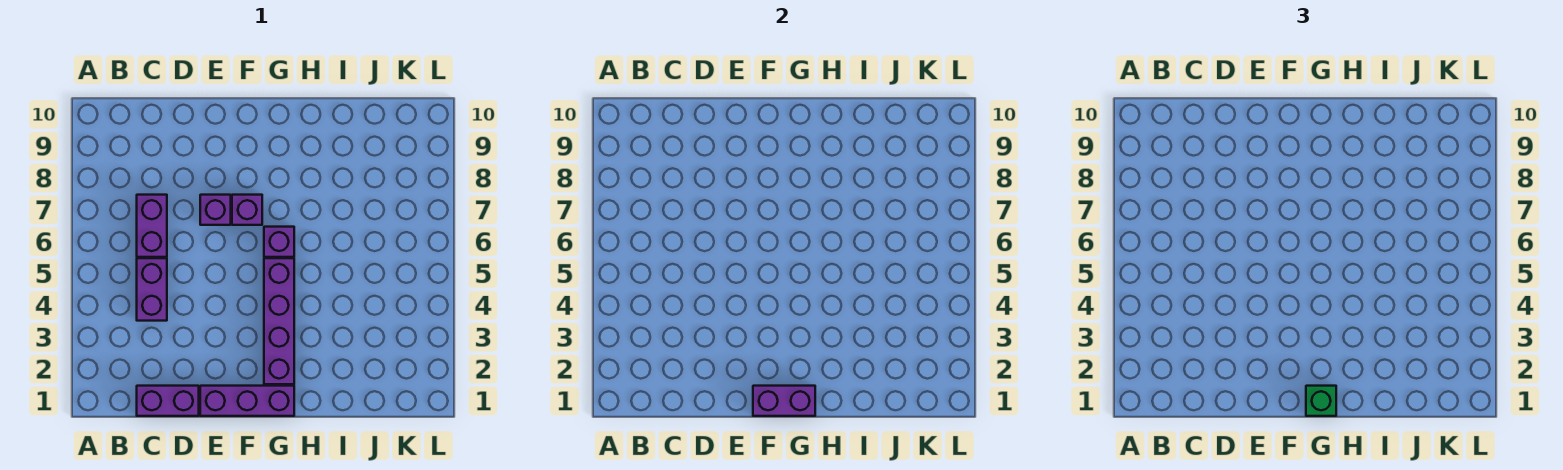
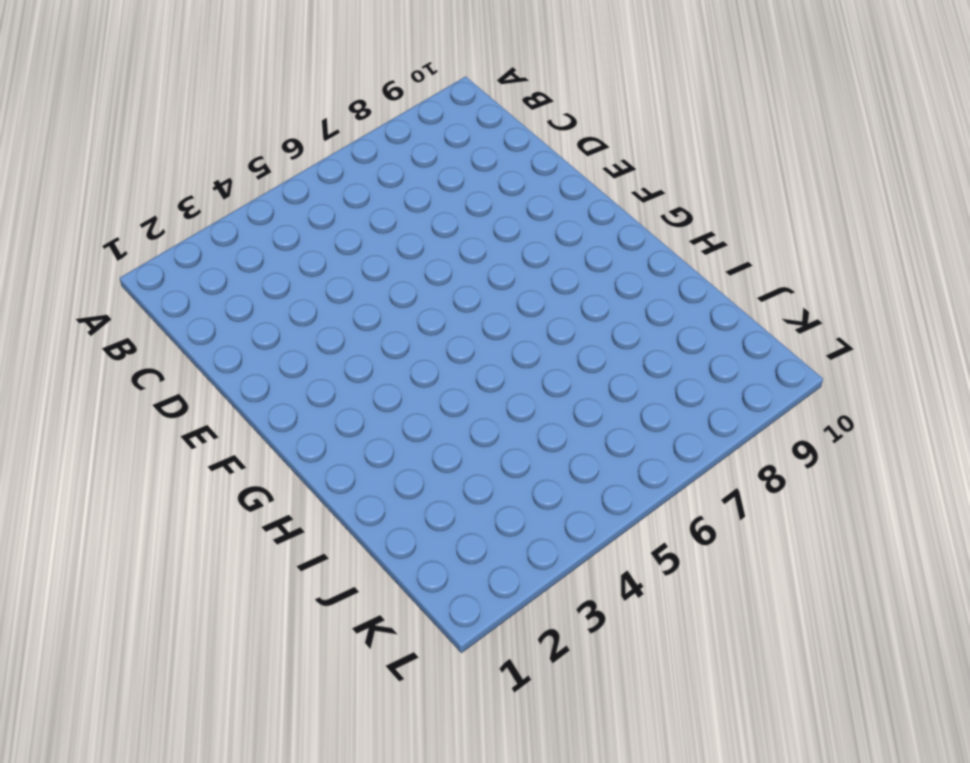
none -> purple 1x2 brick [137,386,199,416]
none -> purple 1x2 brick [137,258,167,321]

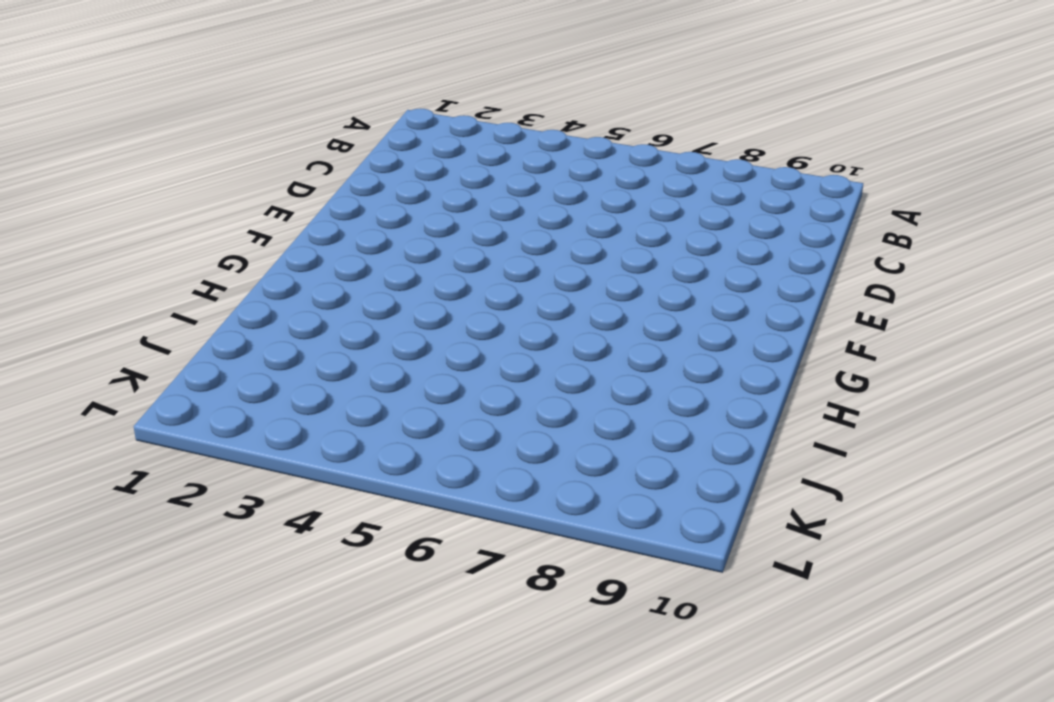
none -> purple 1x2 brick [137,386,199,416]
none -> purple 1x2 brick [137,258,167,321]

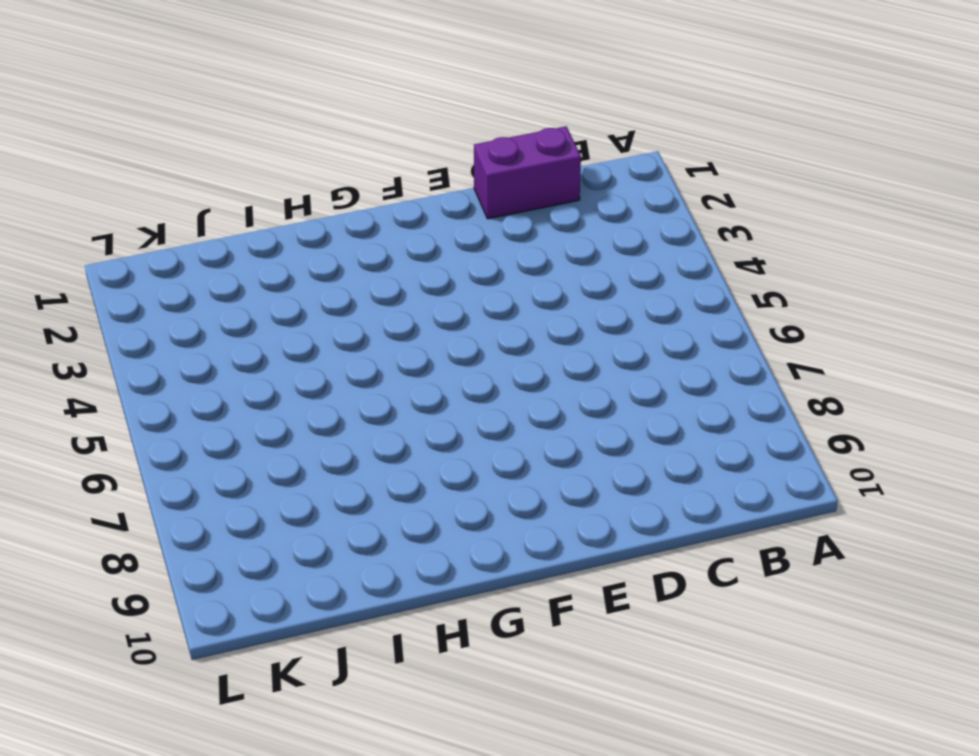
none -> purple 1x2 brick [137,258,167,321]
none -> purple 1x2 brick [137,195,167,257]

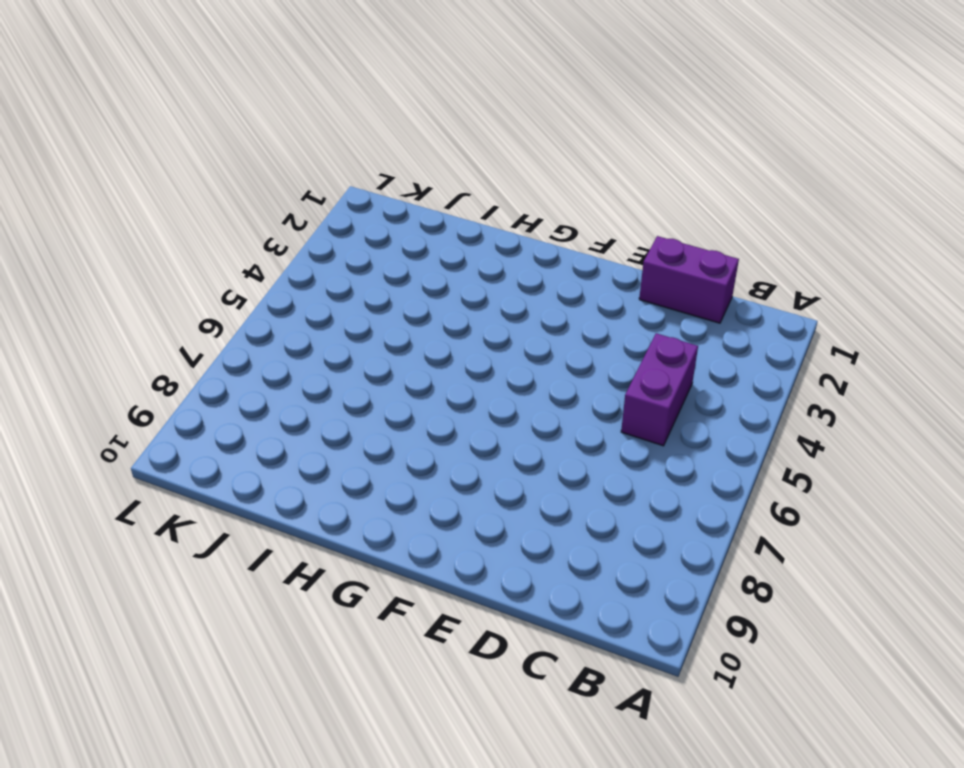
none -> purple 1x2 brick [137,195,167,257]
none -> purple 1x3 brick [200,386,294,416]

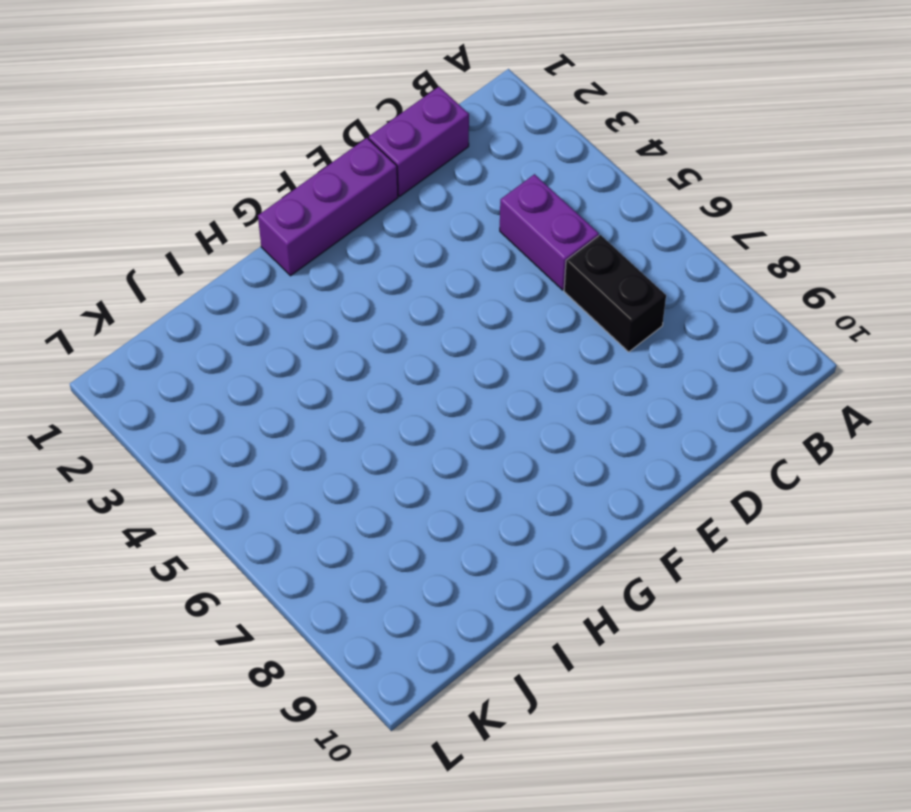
black 1x2 brick [564,235,666,352] -> purple 1x2 brick [137,195,167,257]
none -> purple 1x1 brick [200,195,231,225]
none -> purple 1x1 brick [232,195,262,225]

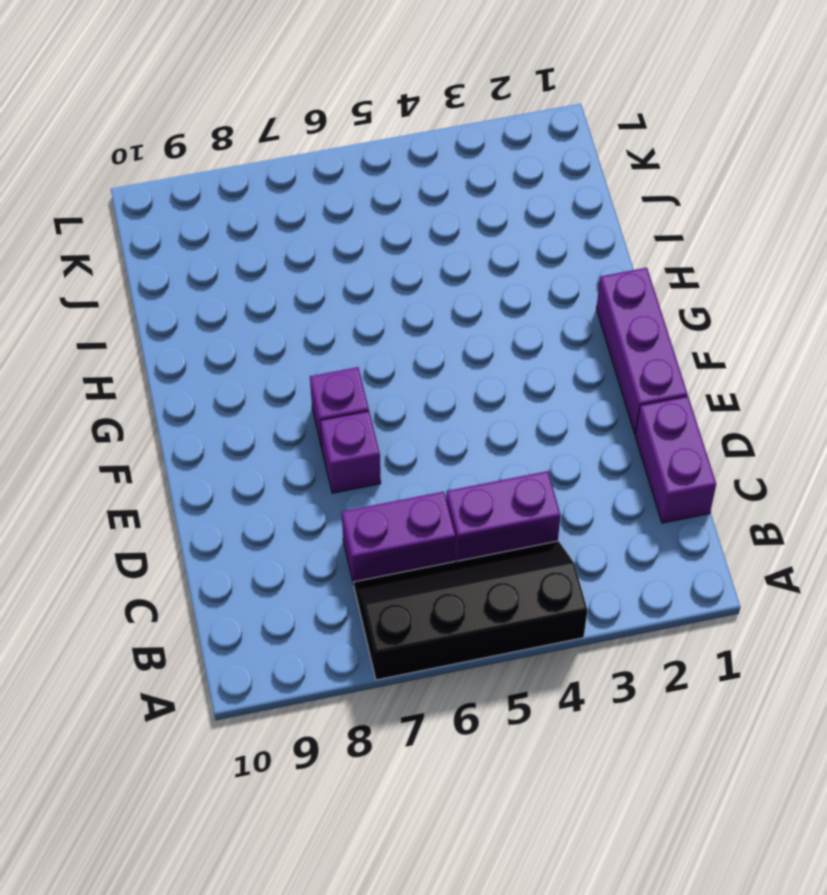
black 2x4 slope [354,541,587,680] -> none
none -> purple 1x4 brick [264,258,294,384]
none -> purple 1x1 brick [264,227,294,257]

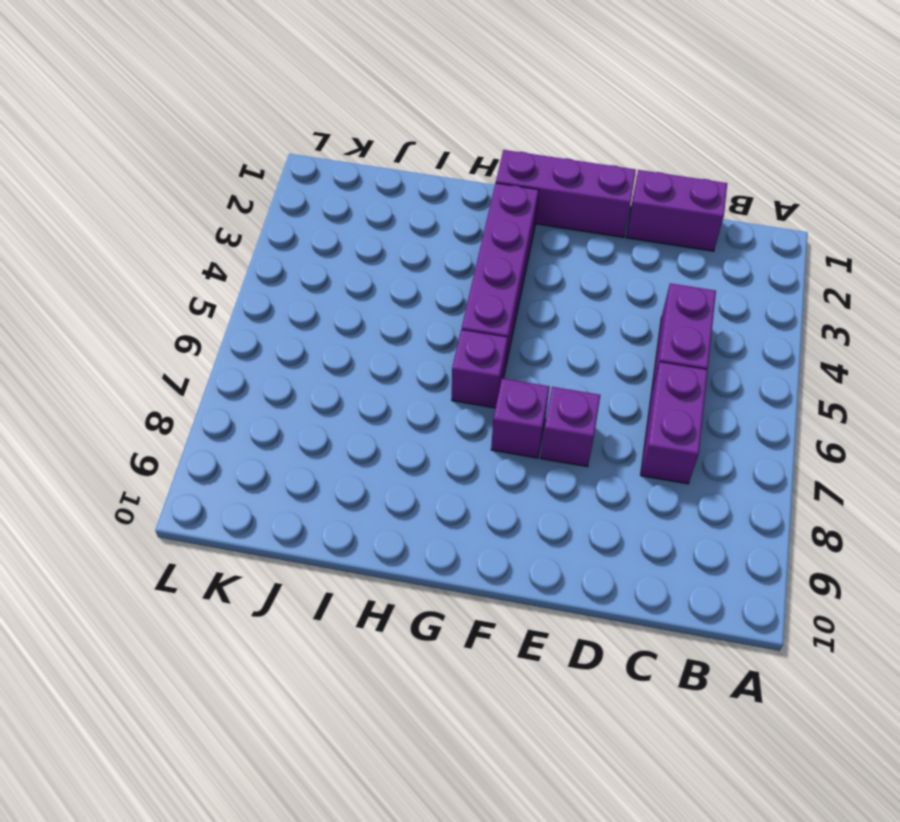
none -> purple 1x2 brick [753,386,815,416]
none -> green 1x1 brick [1306,386,1336,416]

